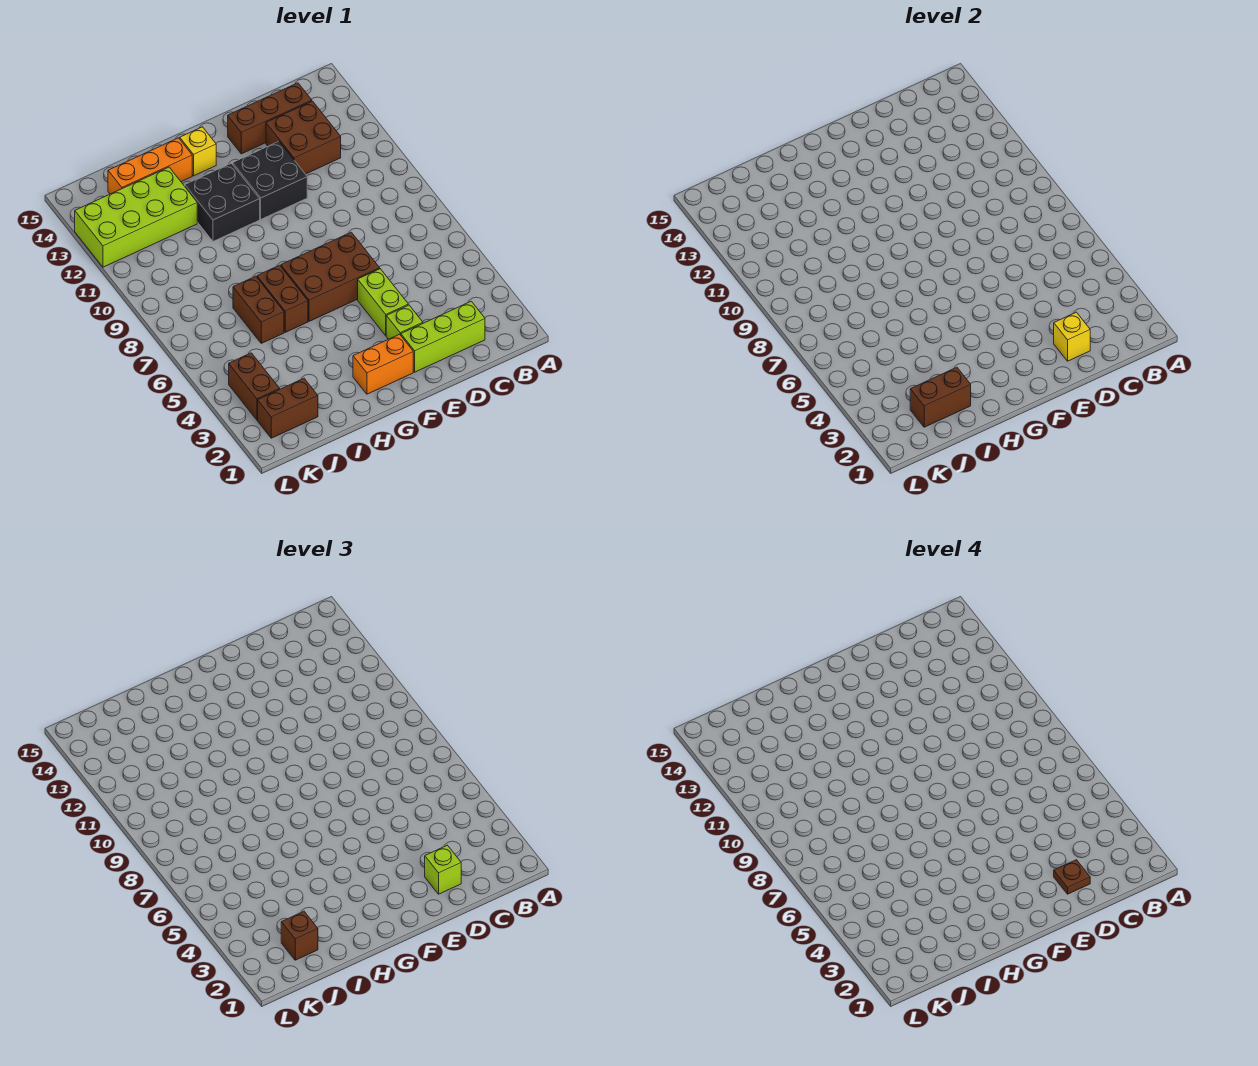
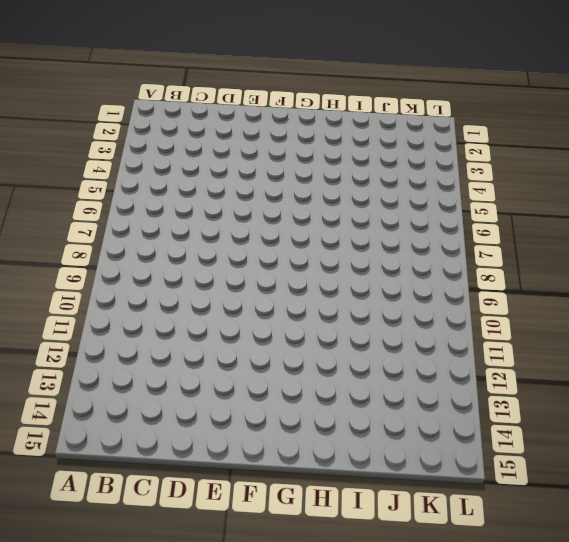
none -> lime 1x3 brick [401,301,485,372]
none -> brown 2x2 brick [266,101,341,174]
none -> brown 1x3 brick [228,83,312,154]

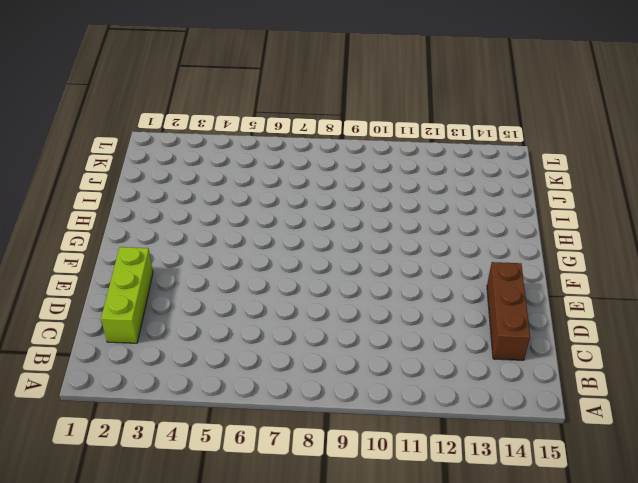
none -> brown 2x2 brick [266,101,341,174]
none -> lime 1x1 brick [386,305,423,339]
none -> lime 1x2 brick [358,269,408,336]

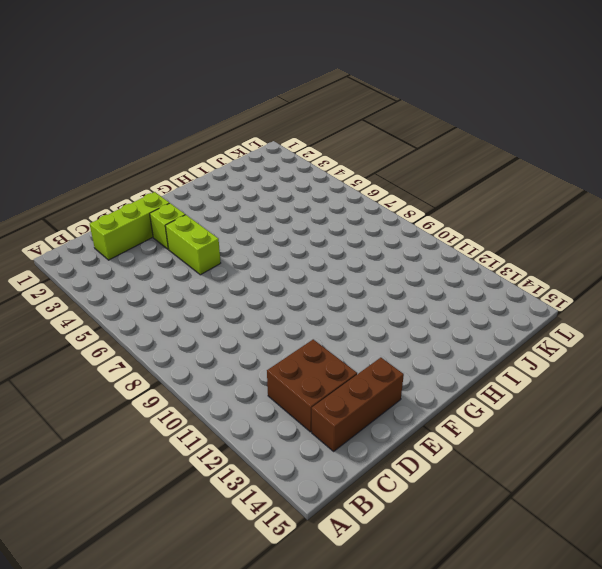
none -> brown 2x3 brick [281,232,380,321]
none -> black 2x2 brick [233,141,307,219]
none -> orange 1x2 brick [353,334,413,394]

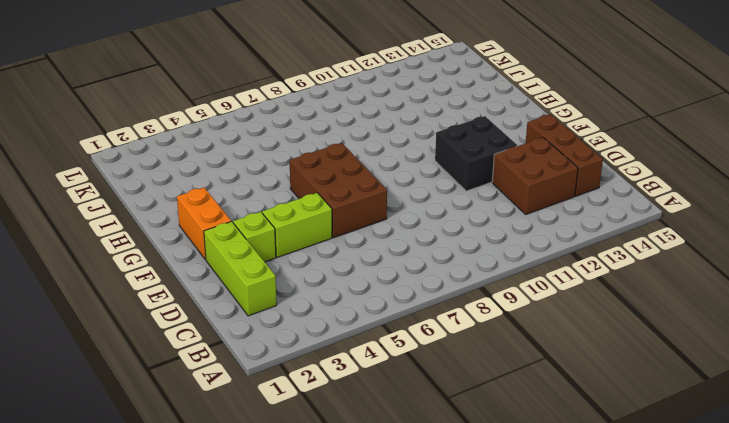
none -> black 2x2 brick [185,163,260,241]
none -> yellow 1x1 brick [180,127,216,176]
none -> brown 1x2 brick [257,265,308,332]

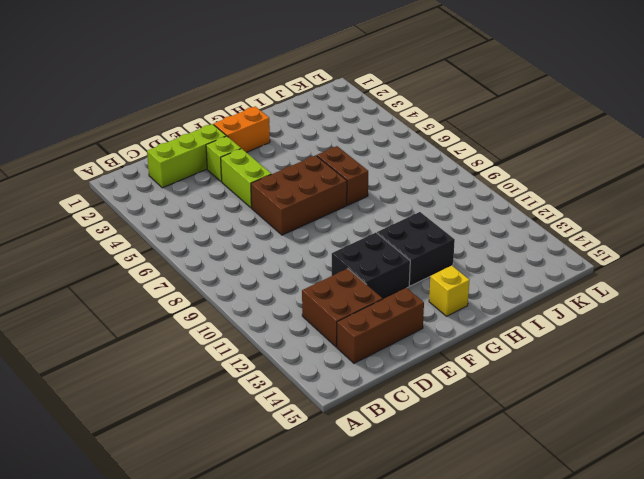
none -> orange 1x3 brick [108,138,192,194]
none -> brown 1x2 brick [233,276,284,343]
none -> lime 2x4 brick [75,167,197,267]

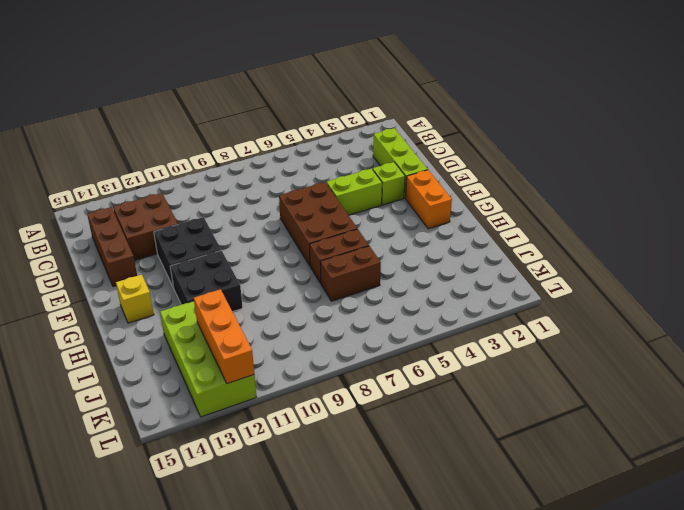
orange 1x3 brick [194,289,254,384] -> orange 1x3 brick moved to [108,138,192,194]
none -> brown 1x2 brick [258,378,318,438]
none -> brown 1x2 brick [229,353,280,420]
none -> yellow 1x1 brick [1054,312,1090,361]

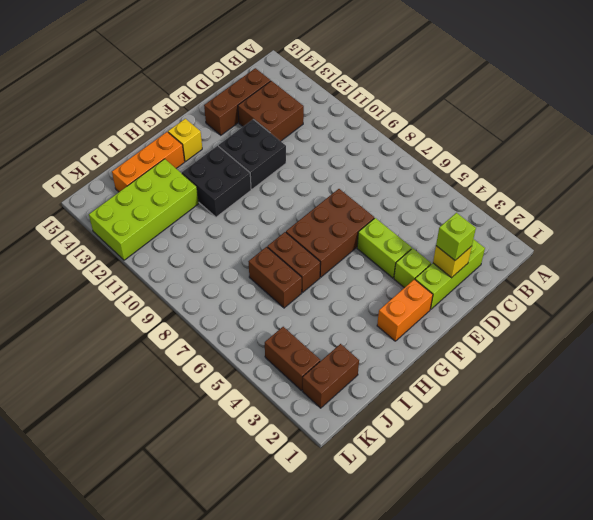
none -> brown 1x2 brick [910,367,971,427]
none -> brown 1x1 brick [281,911,318,960]
none -> brown 1x1 plate [1054,860,1090,894]

